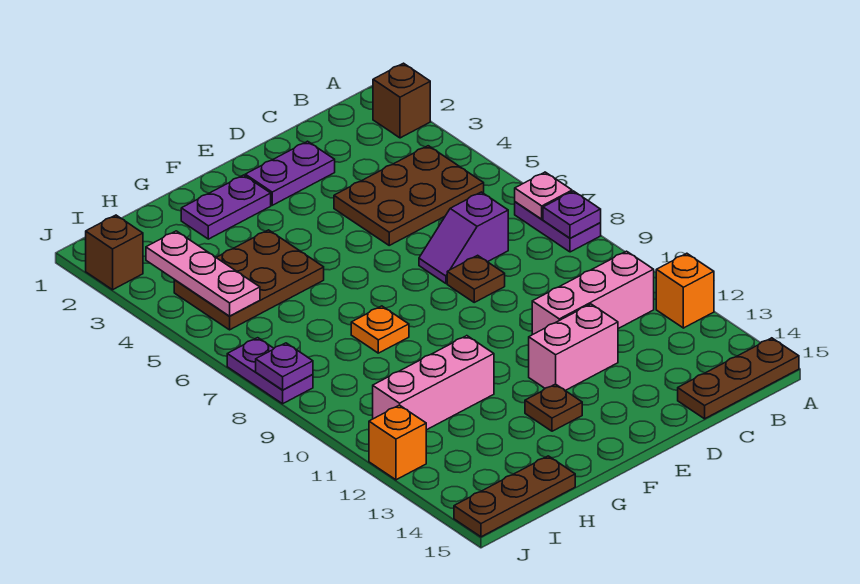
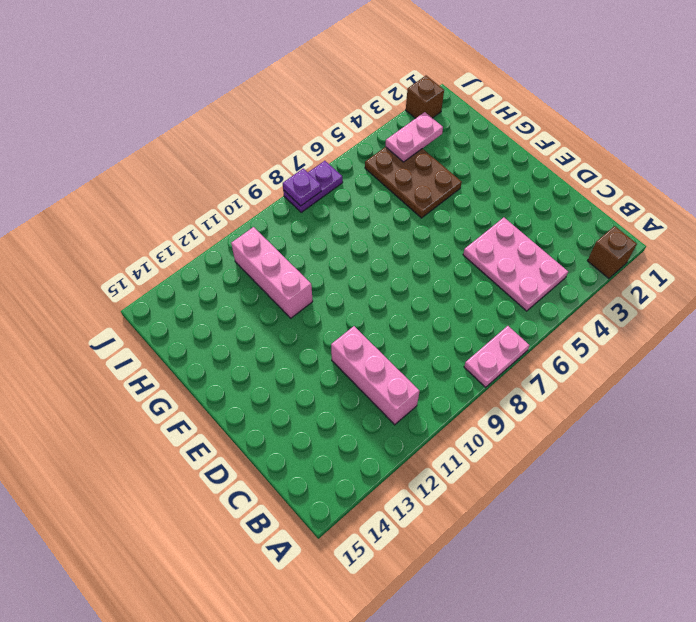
pink 1x2 plate [464,326,529,387] -> purple 1x2 plate [515,202,601,252]
pink 2x3 plate [463,218,568,311] -> brown 2x3 plate [334,146,484,245]
pink 1x2 plate [385,112,443,162] -> pink 1x3 plate [146,231,260,316]
none -> orange 1x1 brick [656,253,714,328]
none -> brown 1x3 plate [678,338,799,419]
none -> purple 1x2 slope [419,192,508,283]

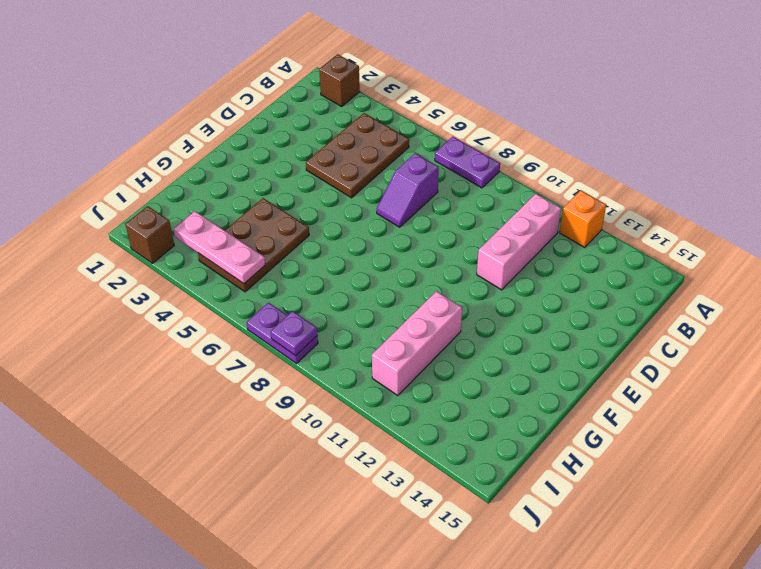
none -> brown 1x3 plate [678,338,799,419]
none -> purple 1x2 plate [245,141,335,205]
none -> brown 1x1 plate [447,255,505,302]

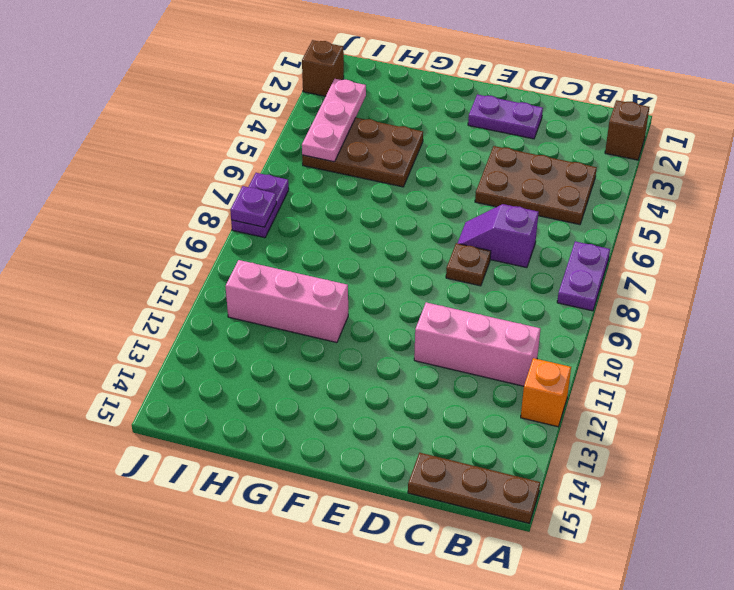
none -> pink 1x2 brick [529,304,618,391]
none -> purple 1x2 plate [181,175,271,239]
none -> brown 1x1 plate [525,384,582,431]

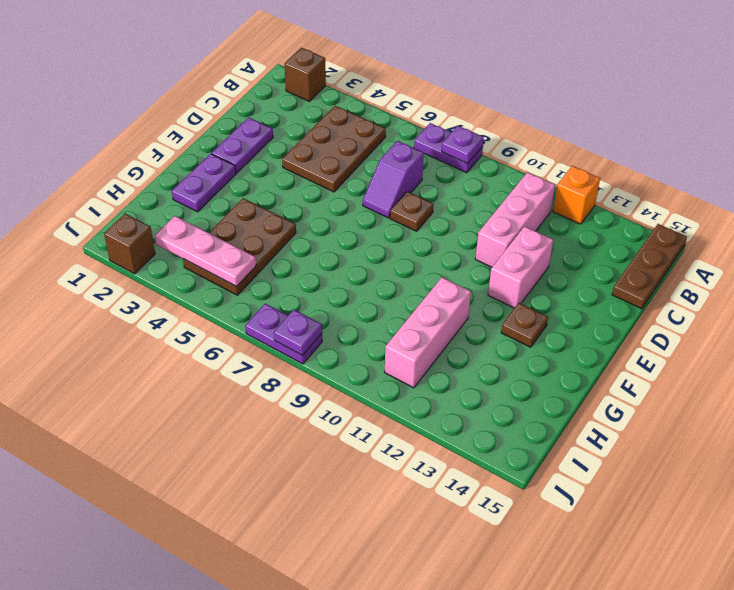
none -> orange 1x1 plate [351,306,409,353]
none -> brown 1x3 plate [454,456,575,537]
none -> orange 1x1 brick [369,405,426,480]

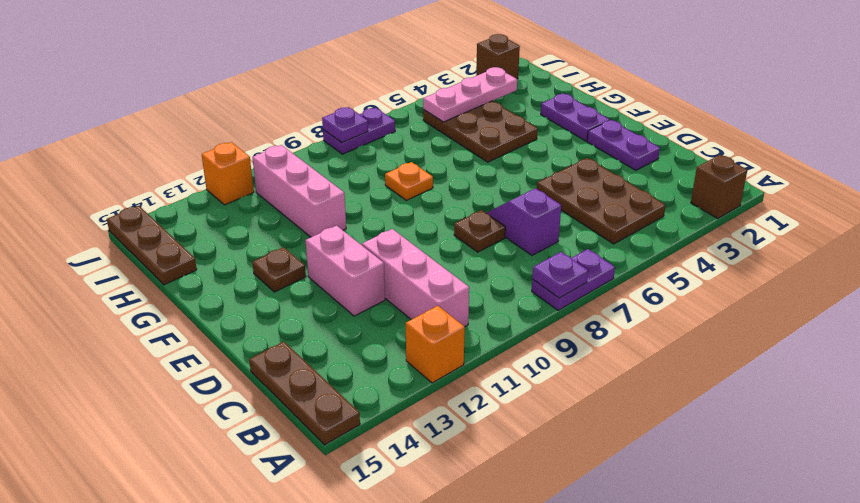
none -> pink 1x1 plate [515,172,572,219]

